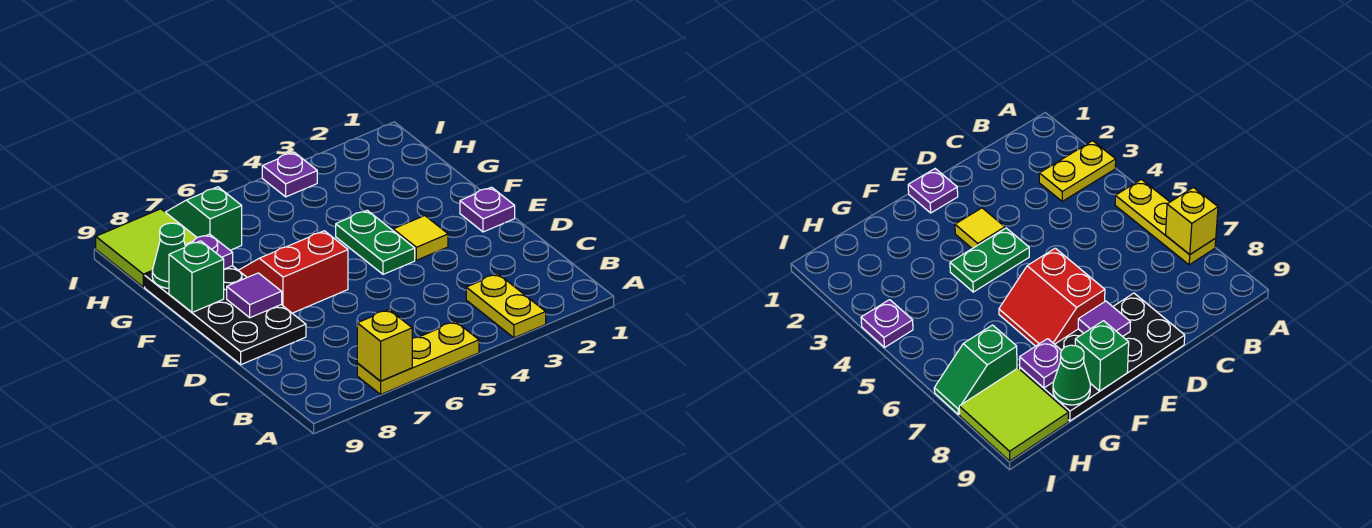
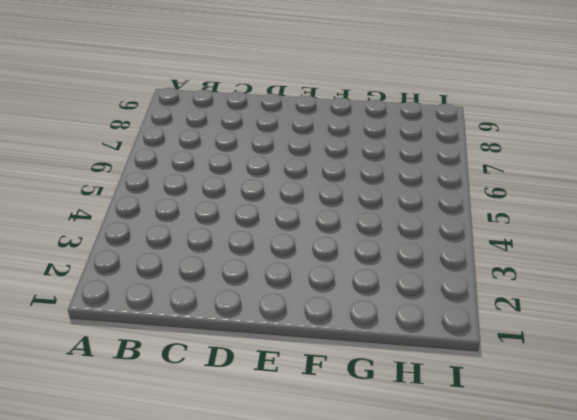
none -> yellow 1x2 plate [466,274,546,338]
none -> yellow 1x3 plate [357,321,479,394]
none -> black 2x4 plate [145,266,306,365]

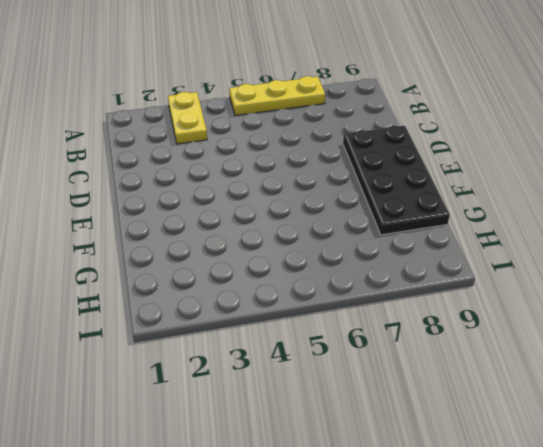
none -> purple 1x1 plate [460,187,515,232]
none -> yellow 1x1 tile [393,216,448,260]
none -> green 1x2 plate [336,210,415,274]

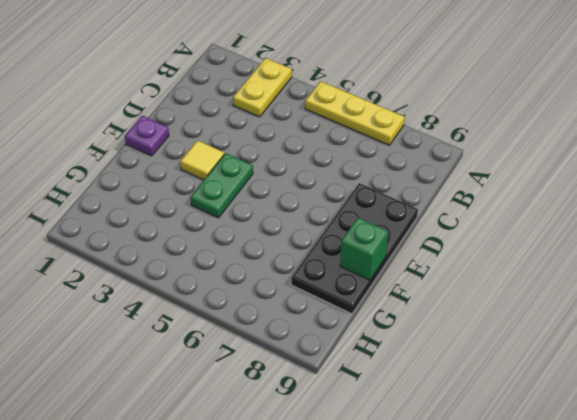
none -> red 2x2 slope [238,231,348,313]
none -> green 1x2 slope [166,187,242,250]
none -> lime 2x2 tile [96,209,197,287]

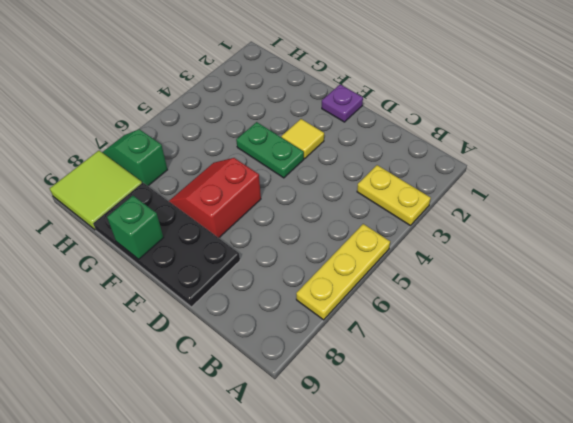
none -> purple 1x1 plate [262,152,317,197]
none -> yellow 1x1 brick [357,310,412,381]
none -> purple 1x1 tile [227,273,282,318]

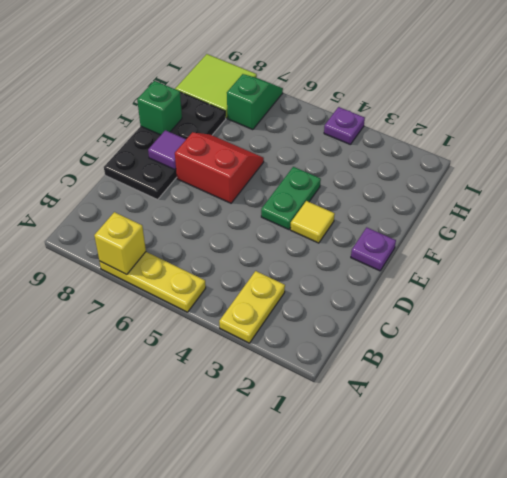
none -> purple 1x1 plate [185,234,233,269]
none -> green 1x1 cone [152,223,185,288]

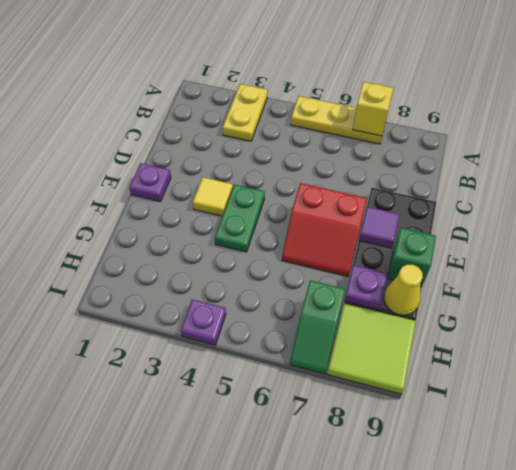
yellow 1x1 cone [384,265,423,315] -> green 1x1 cone [152,223,185,288]

